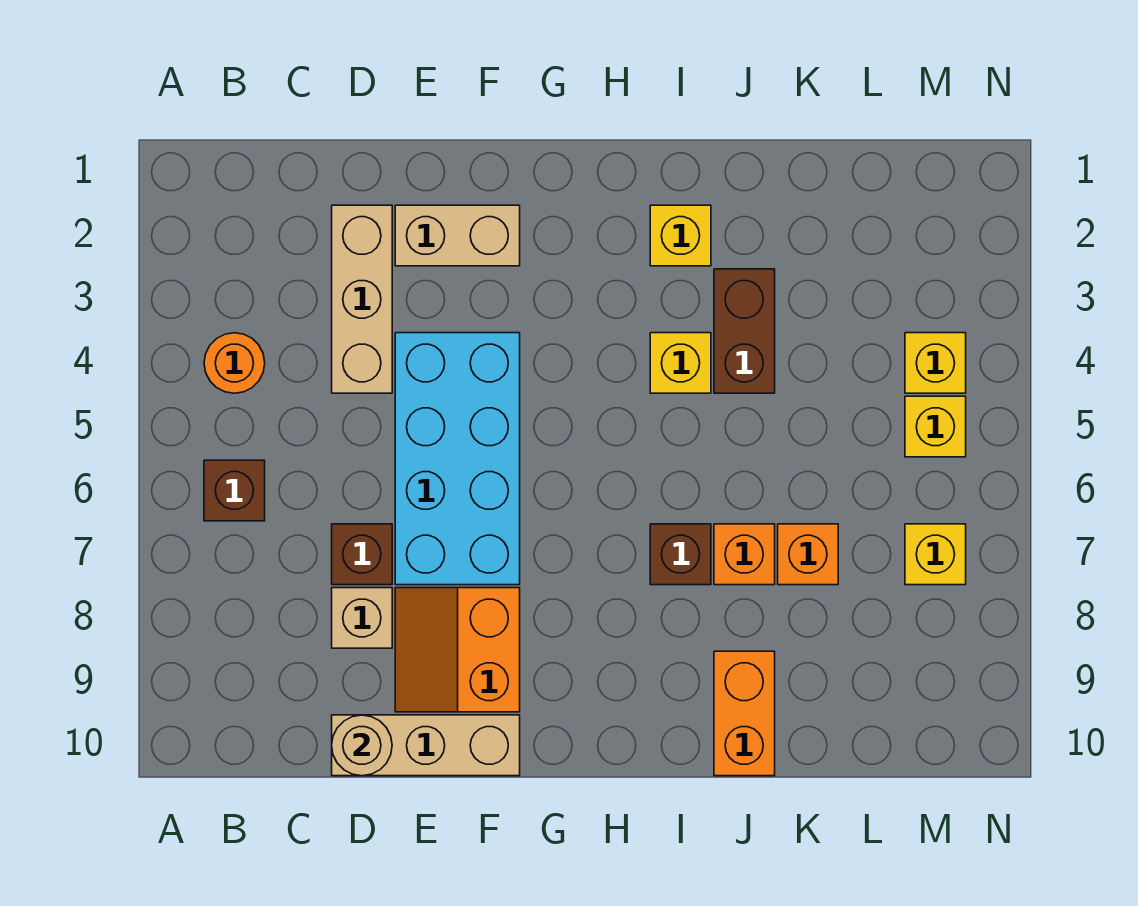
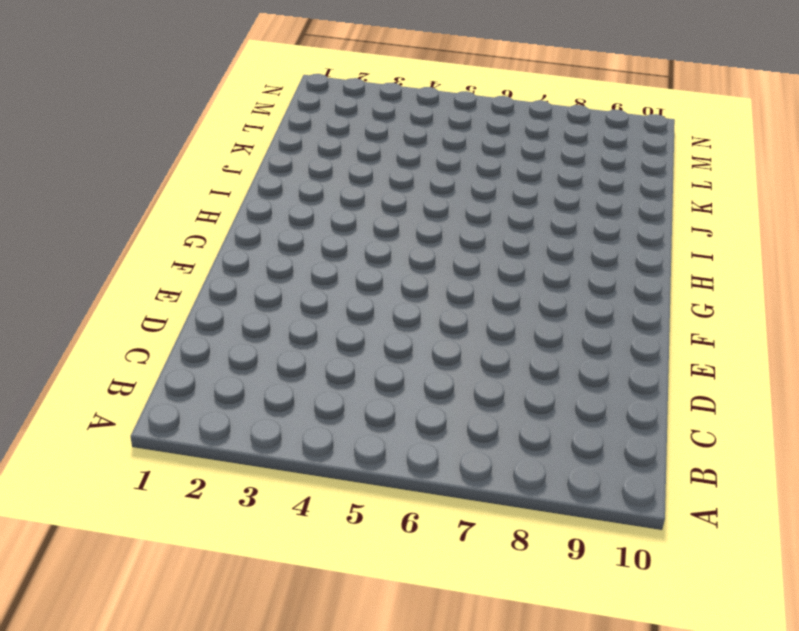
none -> orange 1x1 round brick [204,333,265,393]
none -> brown 1x1 brick [204,460,265,521]
none -> tan 1x3 brick [332,205,392,393]

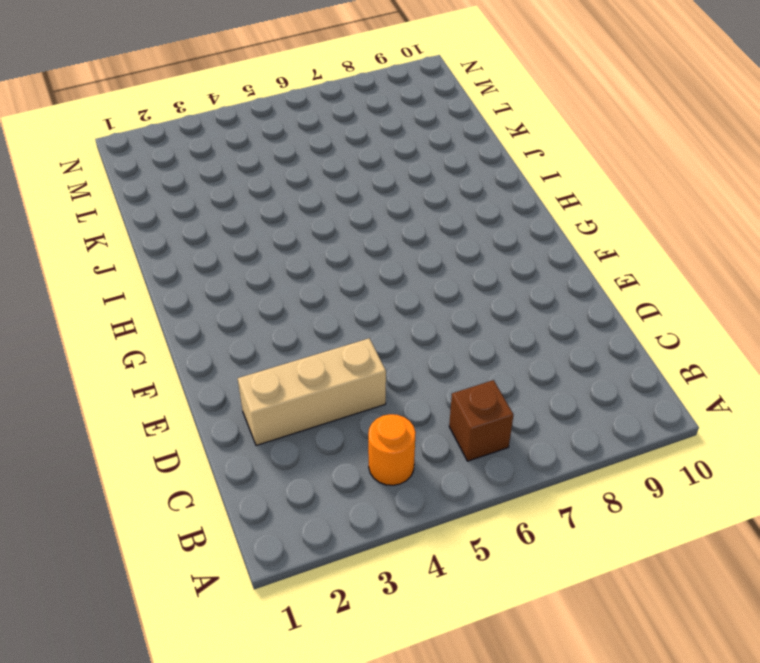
none -> brown 1x1 brick [332,524,392,585]
none -> tan 1x1 brick [332,588,392,648]
none -> tan 1x3 brick [332,715,520,776]

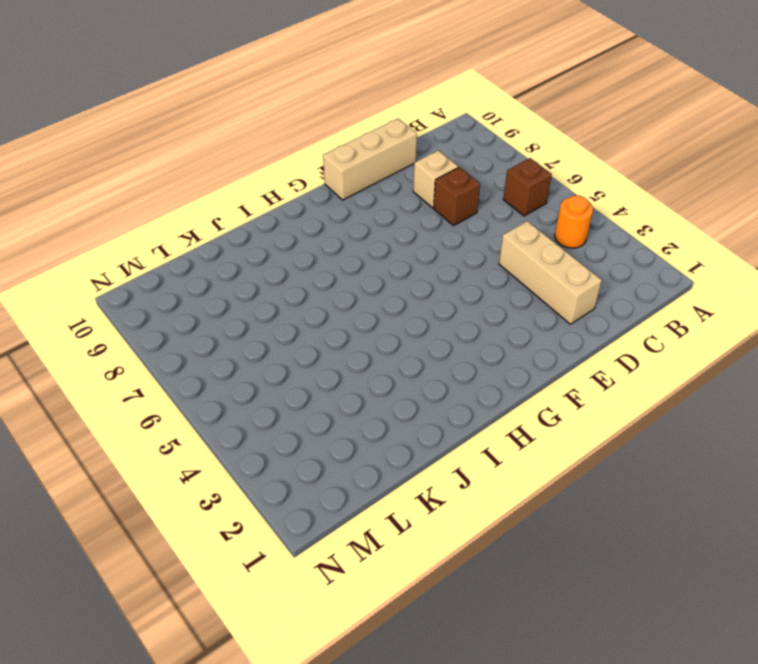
none -> tan 1x2 brick [395,205,520,266]
none -> cyan 2x4 brick [395,333,520,585]
none -> orange 2x2 slope [395,588,520,712]

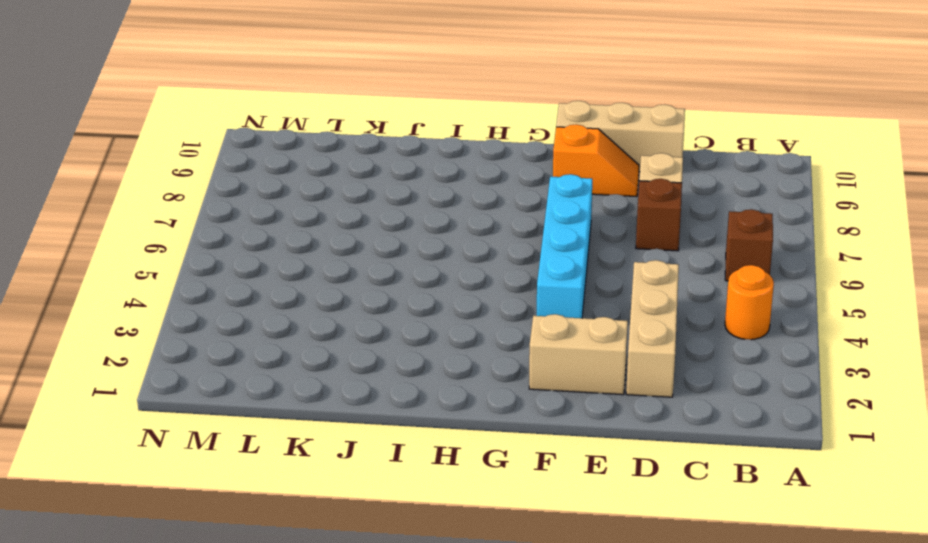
orange 1x2 slope [553,124,639,197] -> orange 2x2 slope [395,588,520,712]
cyan 1x4 brick [537,174,592,318] -> cyan 2x4 brick [395,333,520,585]
none -> yellow 1x1 brick [650,205,711,266]
none -> yellow 1x1 brick [650,333,711,393]
none -> brown 1x1 brick [650,524,711,585]

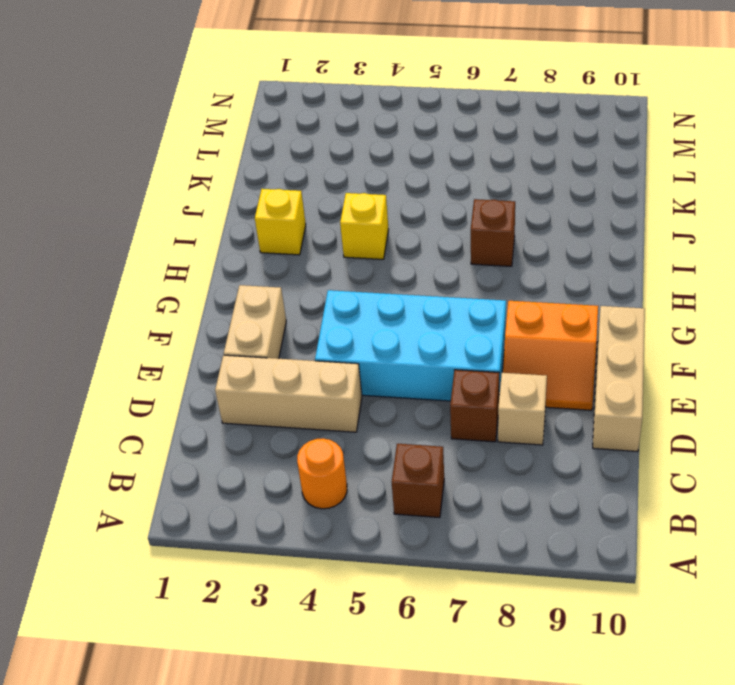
none -> brown 1x2 brick [714,269,775,393]
none -> orange 1x1 brick [714,524,775,585]
none -> orange 1x2 brick [714,651,775,776]

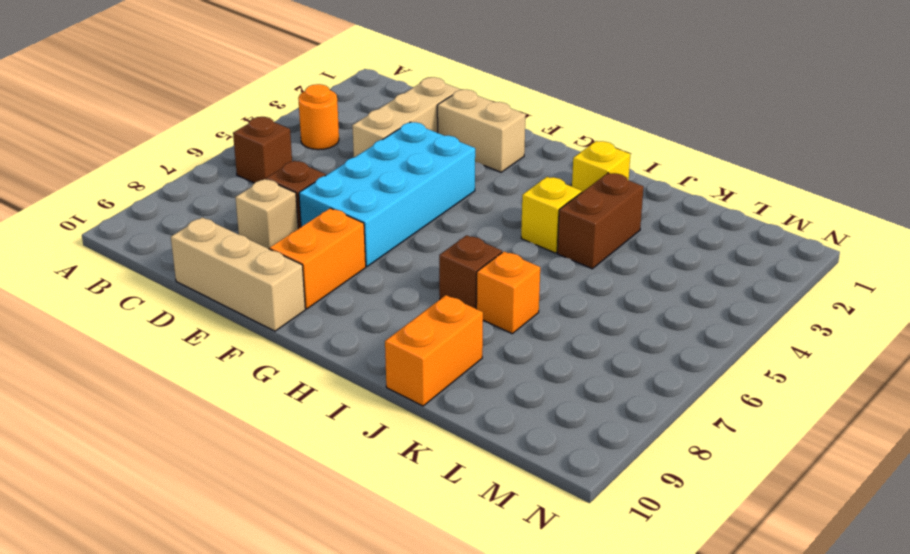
none -> orange 1x1 brick [778,524,838,585]
none -> yellow 1x1 brick [905,333,966,393]
none -> yellow 1x1 brick [905,396,966,457]

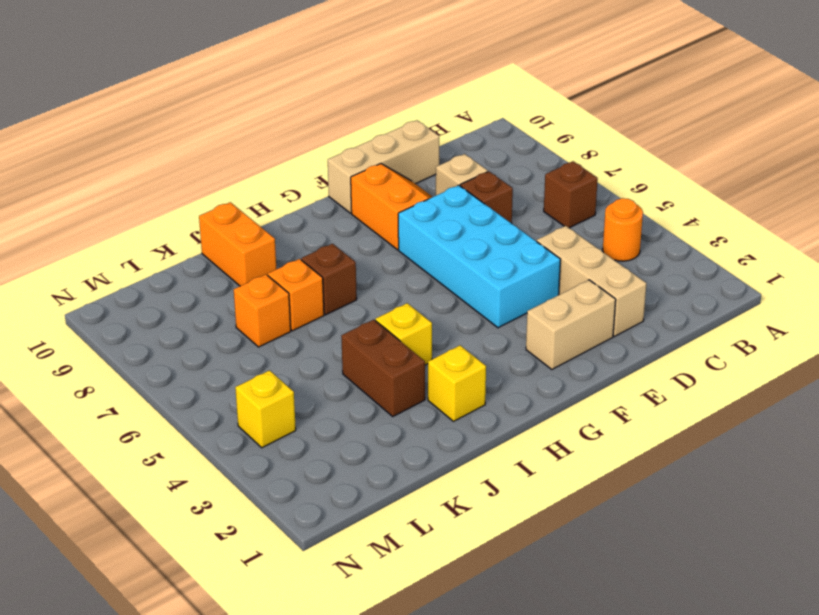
none -> yellow 1x1 brick [905,396,966,457]
none -> yellow 1x1 brick [905,524,966,585]
none -> tan 1x1 round brick [332,715,392,776]

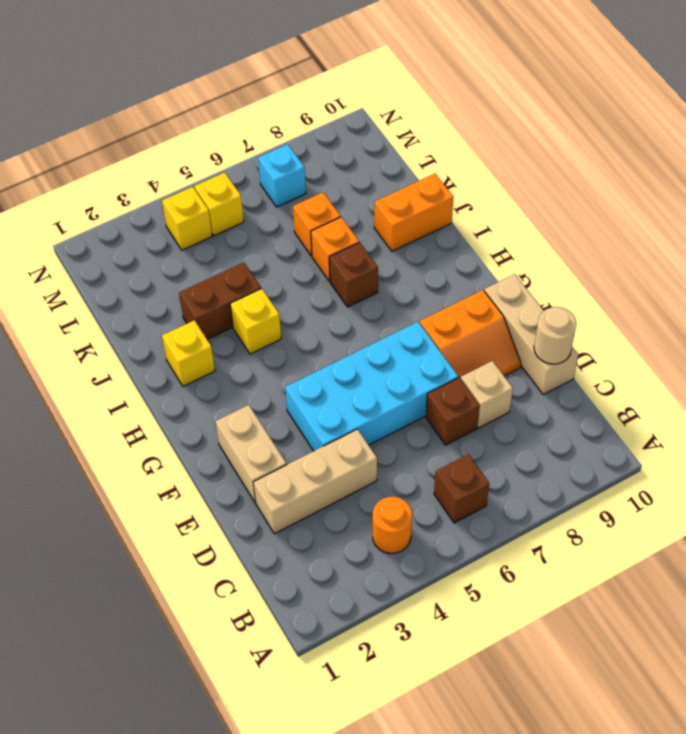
cyan 1x1 brick [258,144,306,207] -> yellow 1x1 brick [905,524,966,585]

